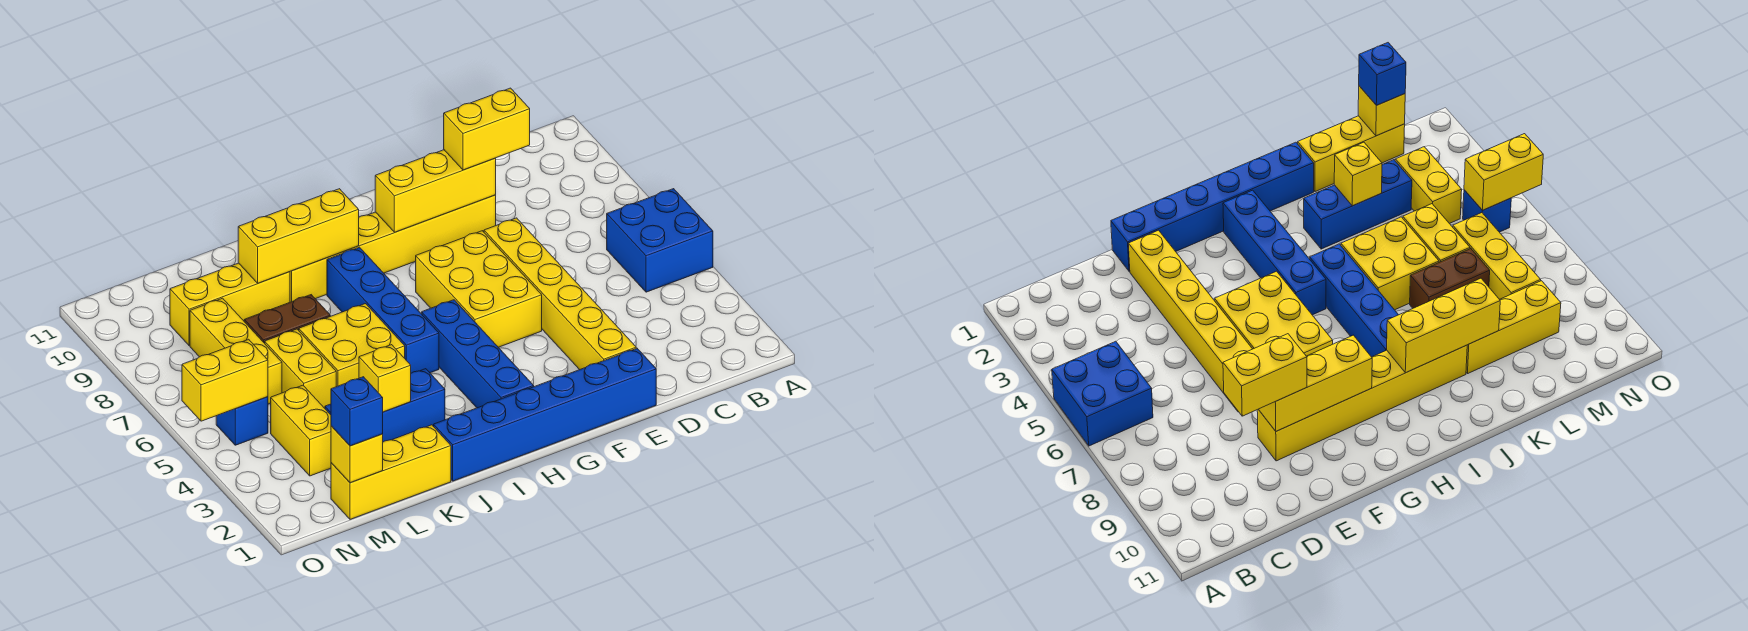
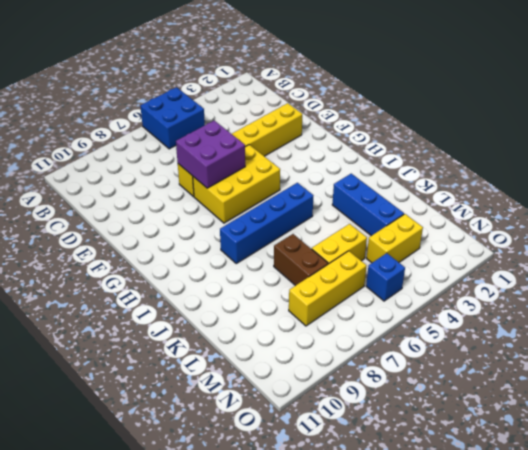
purple 2x2 brick [176,121,245,188] -> none
none -> blue 1x6 brick [434,348,656,481]
none -> yellow 1x6 brick [290,195,496,302]
none -> blue 1x4 brick [422,300,534,408]

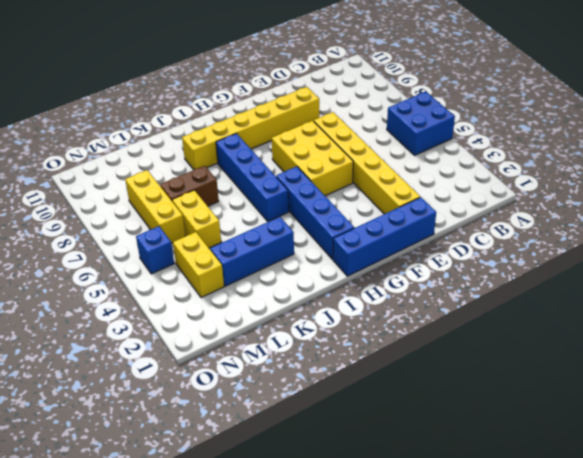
blue 1x4 brick [333,197,436,276] -> blue 1x6 brick [434,348,656,481]
none -> yellow 2x2 brick [299,304,405,387]
none -> yellow 1x3 brick [331,425,451,519]
none -> yellow 1x3 brick [170,263,290,346]

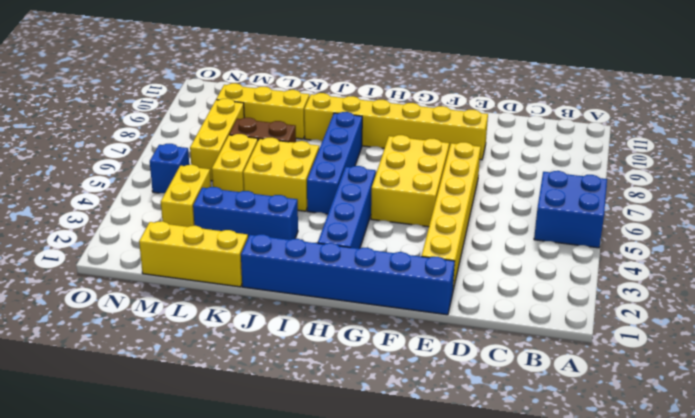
none -> yellow 1x3 brick [375,150,496,232]
none -> yellow 1x3 brick [238,189,359,283]
none -> yellow 1x1 brick [359,345,411,412]

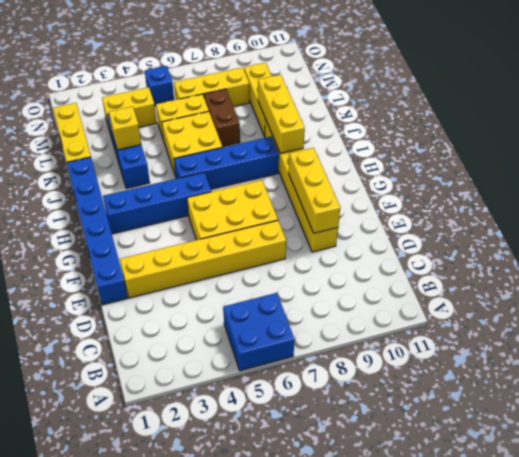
none -> yellow 1x1 brick [331,426,383,483]
none -> yellow 1x2 brick [182,339,268,421]
none -> yellow 1x2 brick [444,88,530,170]

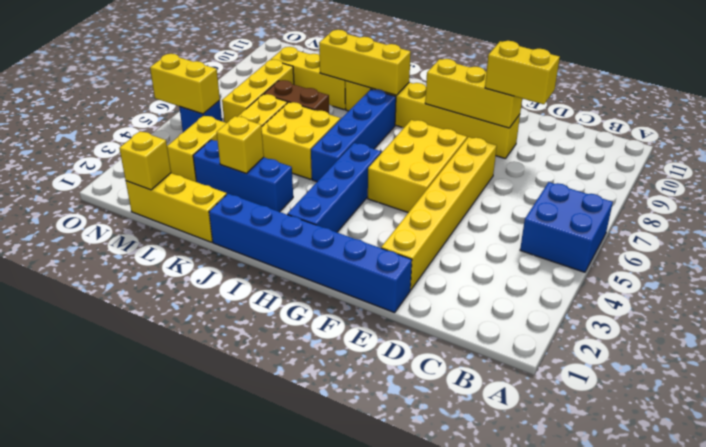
none -> blue 1x1 brick [331,377,383,446]

